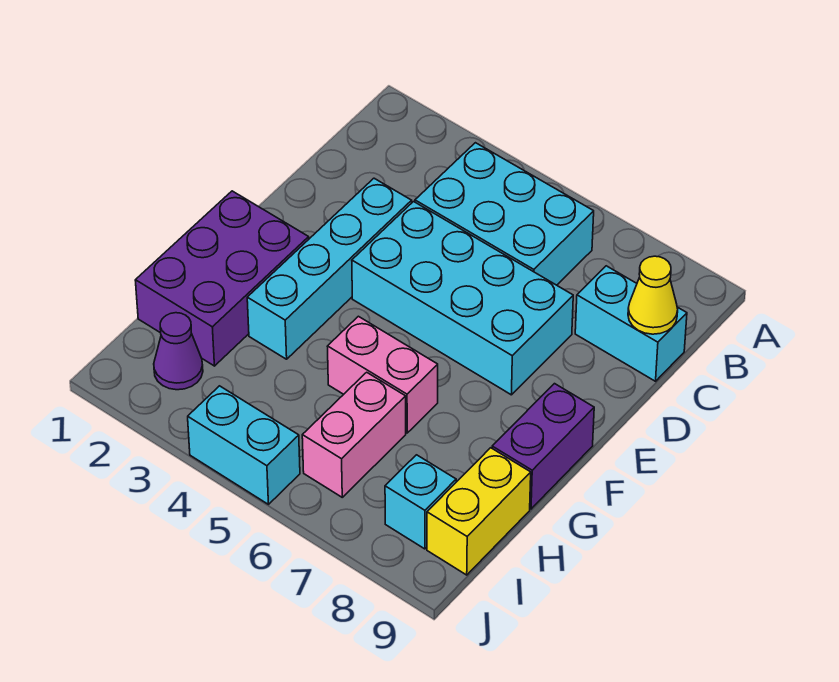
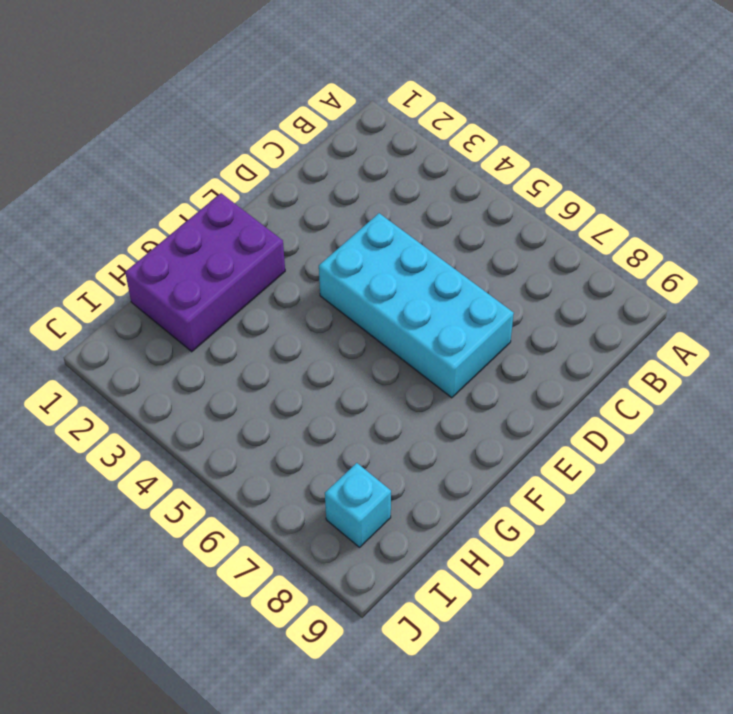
none -> cyan 2x3 brick [415,143,594,285]
none -> cyan 1x2 brick [575,266,687,381]
none -> cyan 1x4 brick [247,178,412,359]

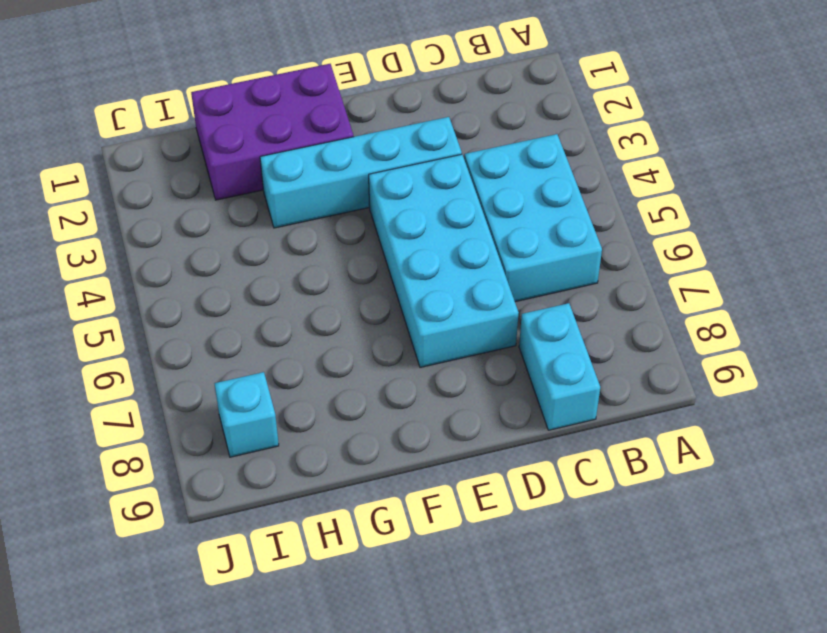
none -> purple 1x2 brick [492,384,594,509]
none -> pink 1x2 brick [327,316,438,433]
none -> pink 1x2 brick [302,372,406,497]

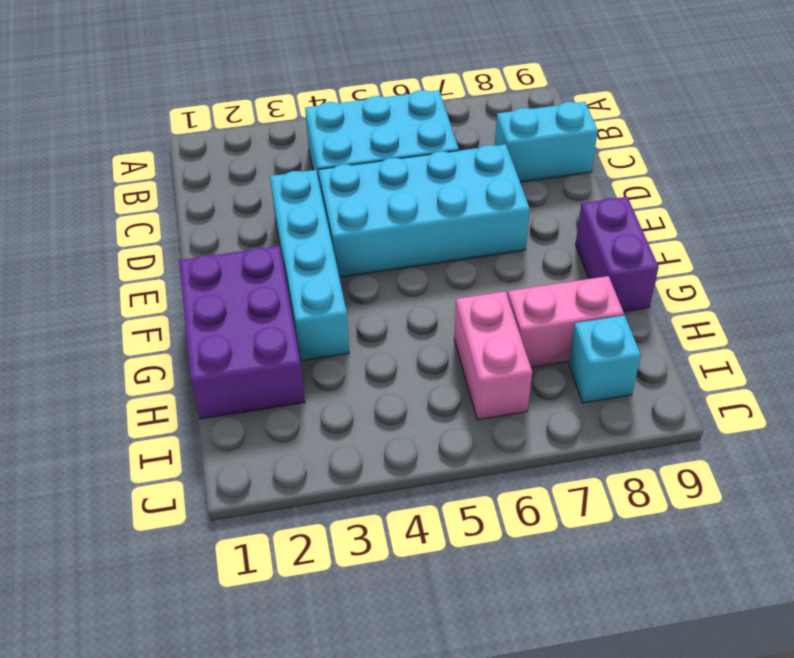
pink 1x2 brick [508,276,624,367] -> pink 1x2 brick moved to [327,316,438,433]
none -> yellow 1x2 brick [427,448,531,575]
none -> purple 1x1 cone [154,313,203,390]
none -> cyan 1x2 brick [188,386,300,504]

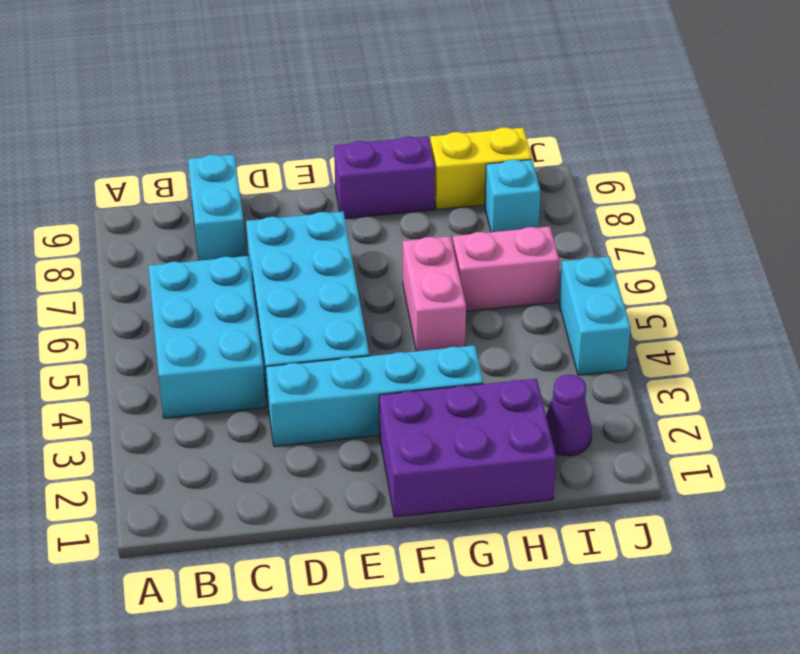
none -> yellow 1x1 cone [628,256,678,334]

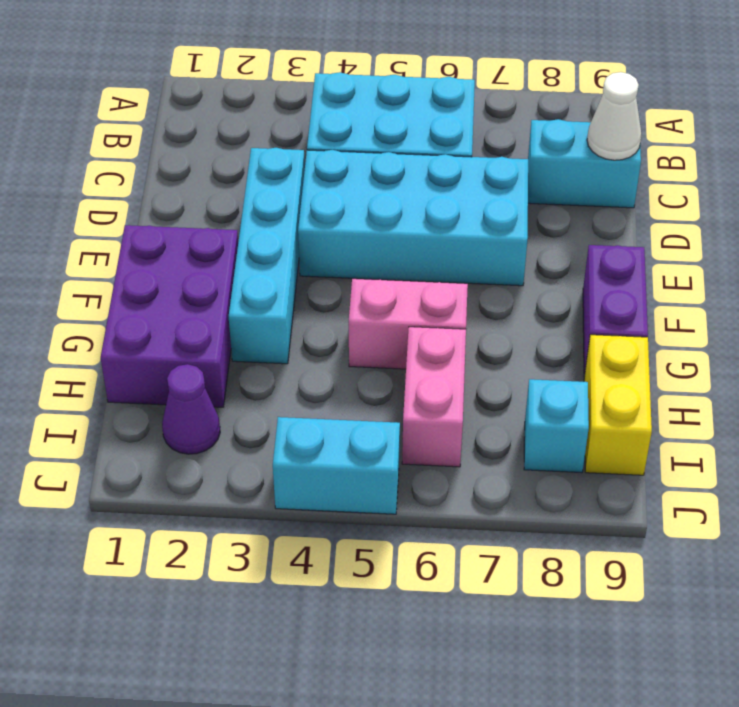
white 1x1 cone [587,72,641,160] -> yellow 1x1 cone [628,256,678,334]

